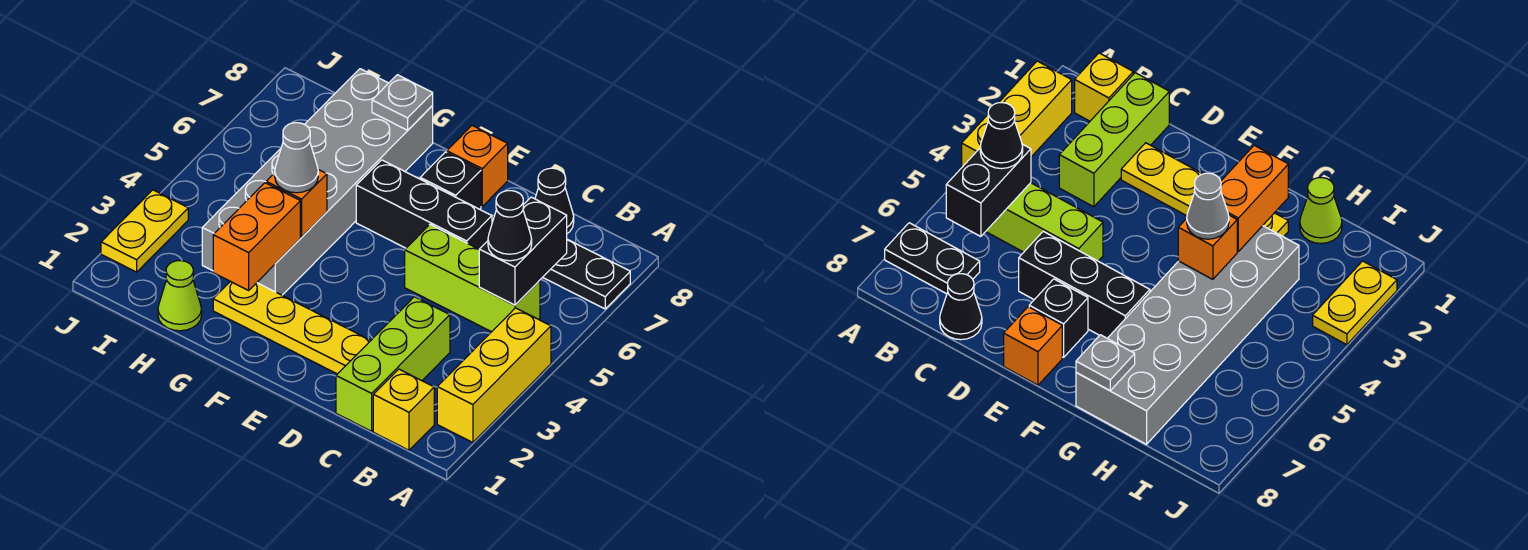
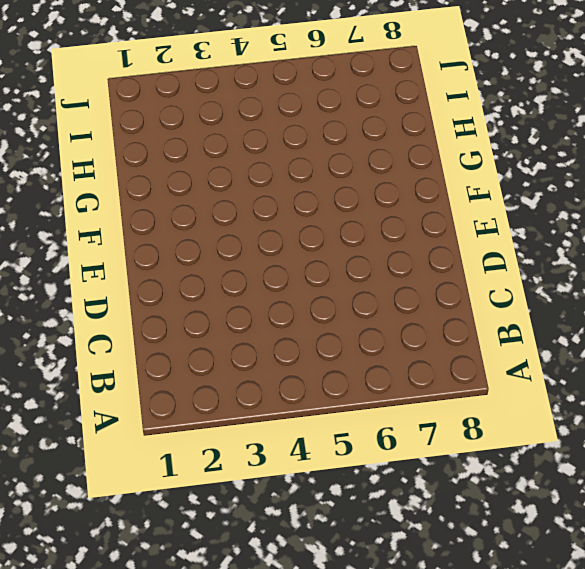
none -> yellow 1x3 brick [437,308,551,443]
none -> black 1x2 plate [543,239,630,309]
none -> yellow 1x1 brick [373,369,434,450]

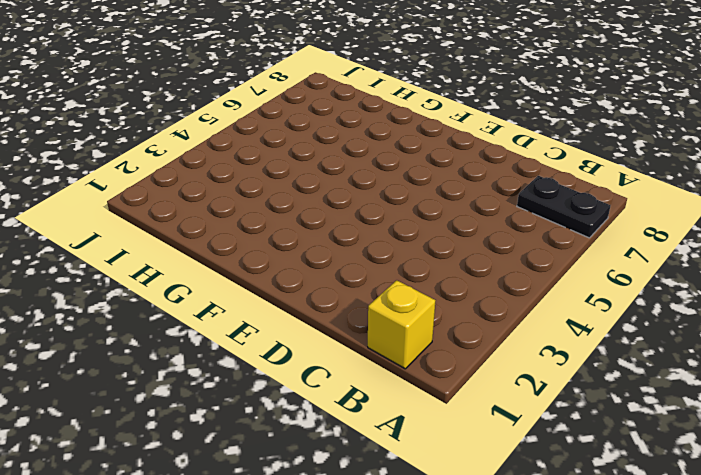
none -> yellow 1x3 brick [437,308,551,443]
none -> lime 1x3 brick [405,225,540,332]
none -> lime 1x3 brick [336,297,450,431]

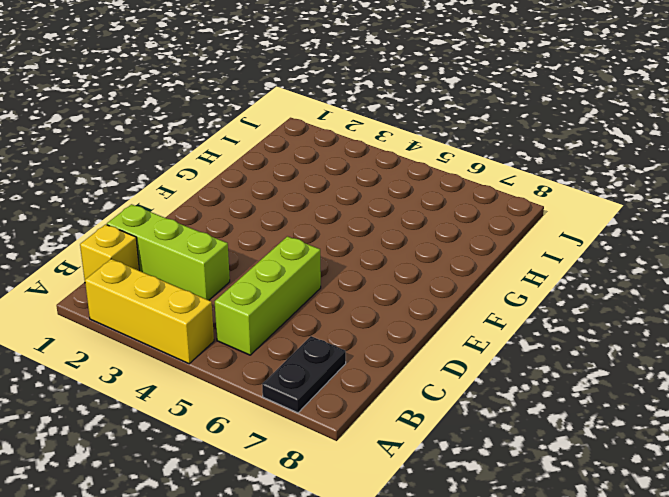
none -> black 1x1 cone [535,168,574,233]
none -> yellow 1x4 plate [213,281,371,374]
none -> black 1x3 brick [356,160,492,249]

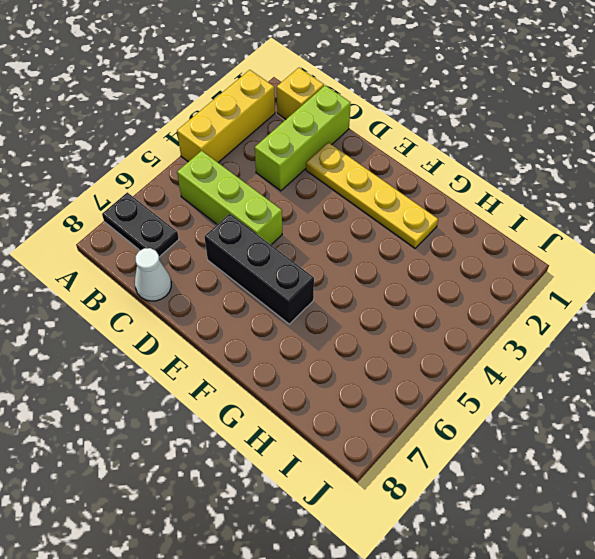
white 1x1 cone [135,248,171,301] -> black 1x1 cone [535,168,574,233]
none -> black 1x1 brick [420,152,481,209]
none -> orange 1x1 brick [447,126,508,206]
none -> grey 2x6 brick [202,69,433,295]

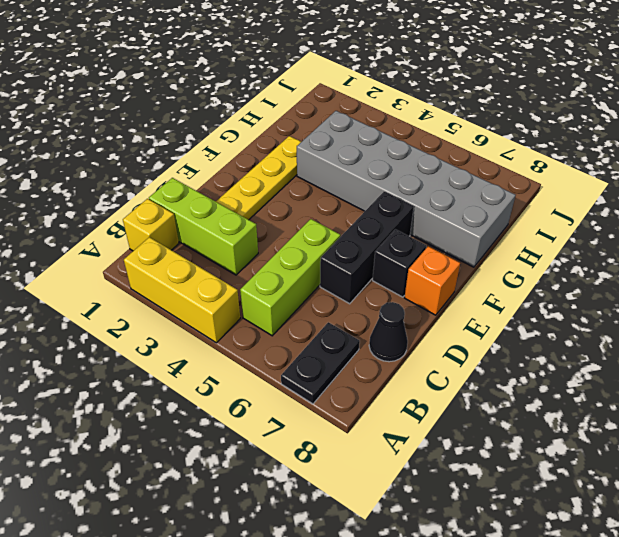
none -> lime 1x1 cone [158,261,202,331]
none -> yellow 1x2 plate [101,190,188,272]
none -> black 1x2 brick [479,197,567,305]

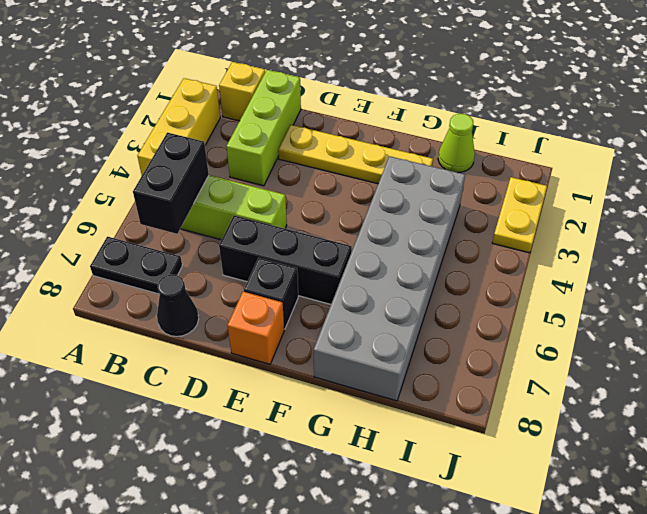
none -> orange 1x2 brick [213,183,300,290]
none -> orange 1x1 brick [266,170,327,237]
none -> grey 1x1 plate [372,75,433,130]

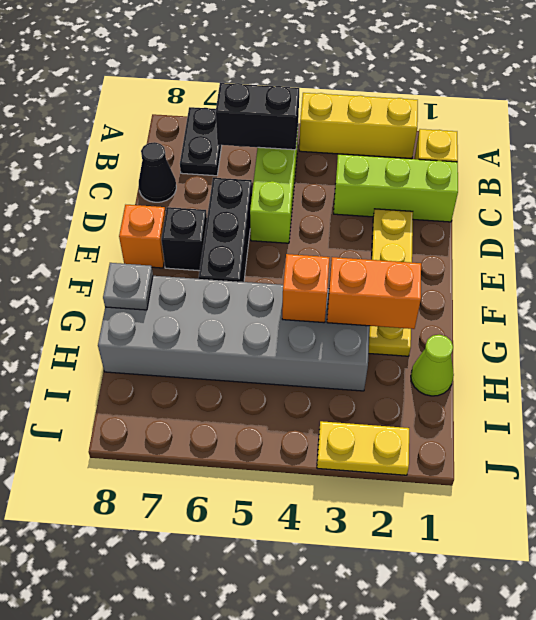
none -> black 1x1 cone [488,191,532,261]
none -> grey 1x1 cone [275,123,318,193]

